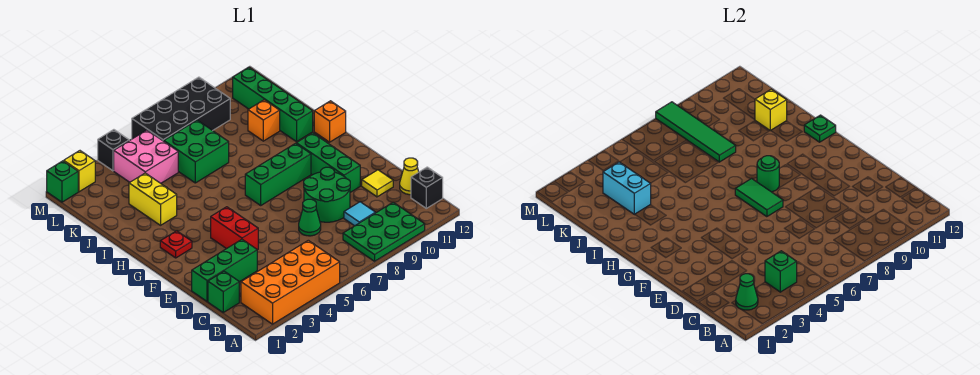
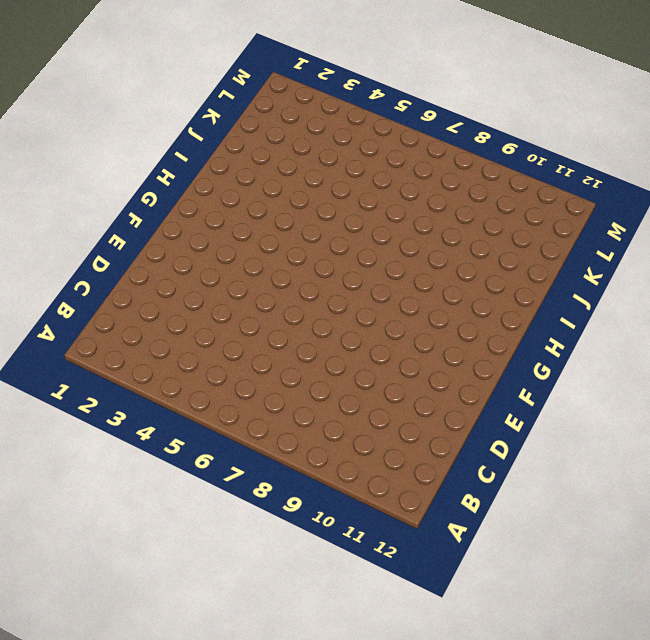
none -> orange 2x4 brick [241,240,340,324]
none -> green 2x3 plate [343,202,425,261]
none -> black 1x1 brick [411,167,443,208]
none -> green 1x1 brick [208,271,239,312]

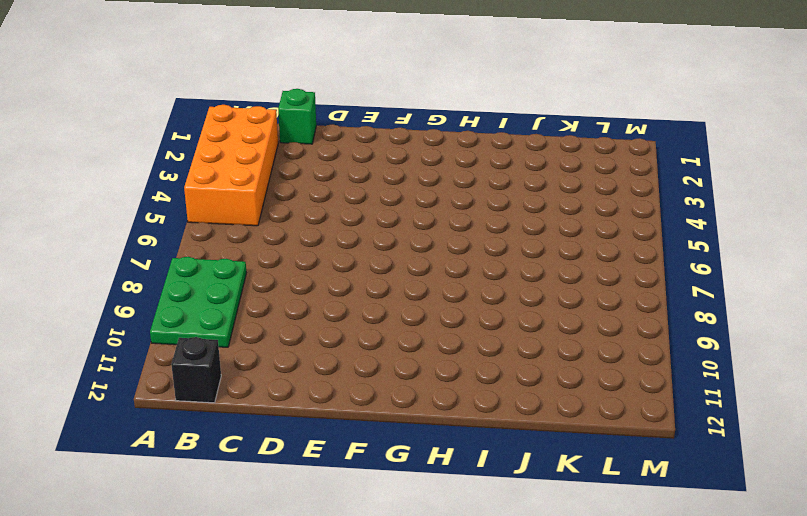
none -> cyan 1x1 tile [344,202,375,226]
none -> yellow 1x1 cone [400,158,419,195]
none -> green 1x3 brick [192,239,257,302]
none -> green 1x1 cone [299,199,321,236]

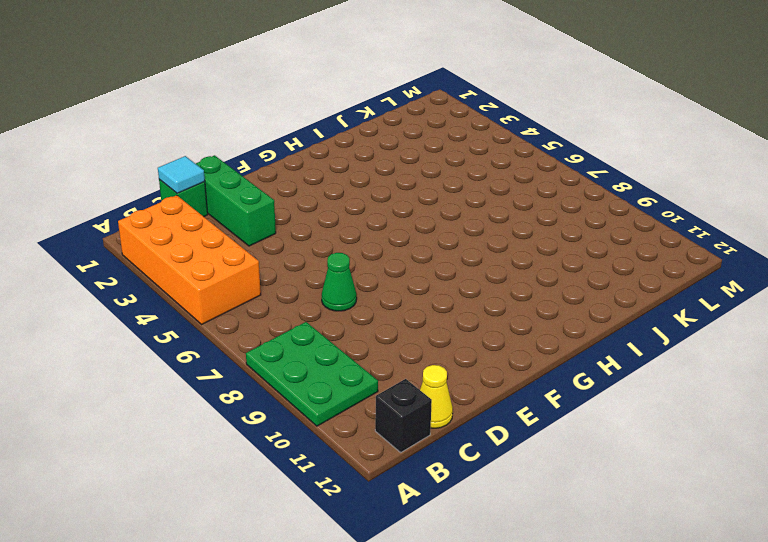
cyan 1x1 tile [158,156,205,193] -> cyan 1x1 tile moved to [344,202,375,226]
none -> green 2x2 round brick [304,167,350,222]
none -> yellow 1x1 tile [362,170,393,197]
none -> red 1x2 brick [211,207,258,250]
none -> green 1x3 brick [296,133,360,192]

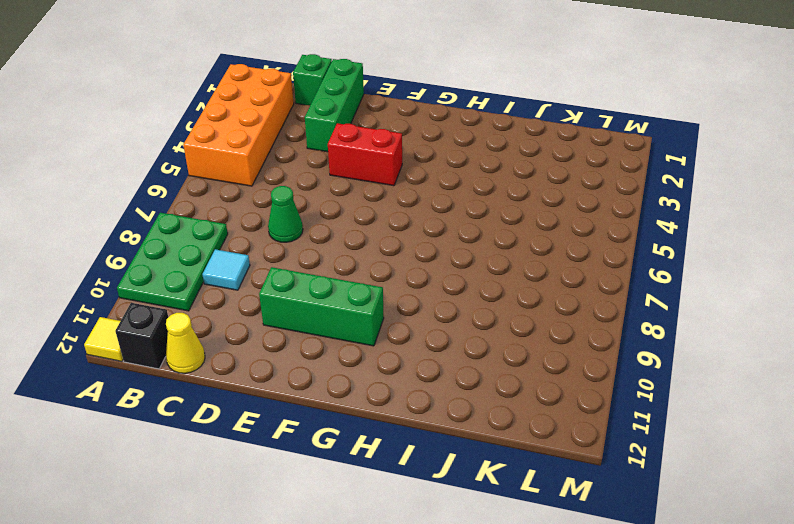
yellow 1x1 tile [84,317,123,361] -> yellow 1x1 tile moved to [362,170,393,197]
none -> green 2x2 round brick [304,167,350,222]
none -> red 1x1 plate [160,231,192,258]
none -> green 1x3 brick [245,143,311,205]
none -> orange 1x1 brick [314,101,346,142]

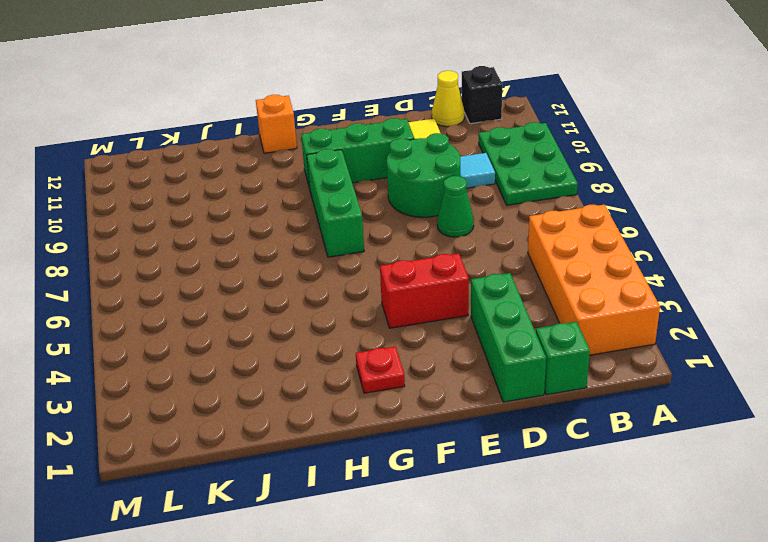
none -> yellow 1x2 brick [129,173,177,225]
none -> green 1x4 brick [233,67,313,142]
none -> green 2x2 brick [164,120,229,183]
none -> orange 1x1 brick [248,100,280,141]

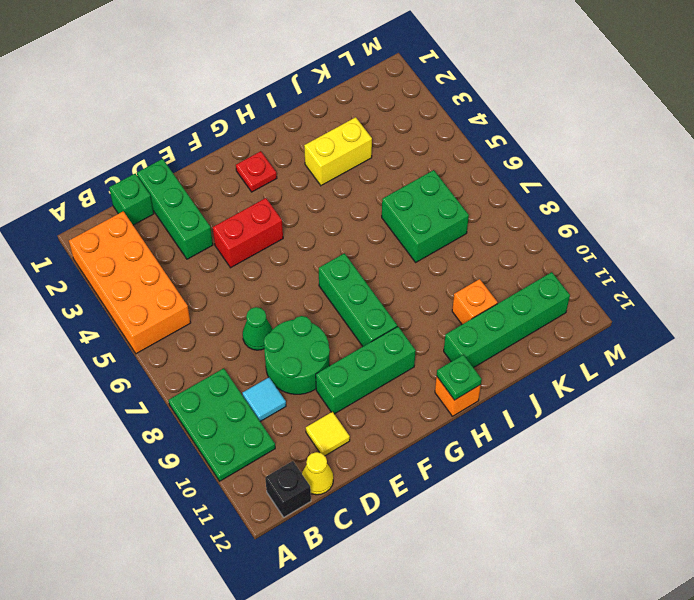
none -> pink 2x2 brick [114,130,178,183]
none -> black 2x4 brick [132,77,230,141]
none -> green 1x1 brick [47,161,78,202]
none -> yellow 1x1 brick [64,151,95,192]

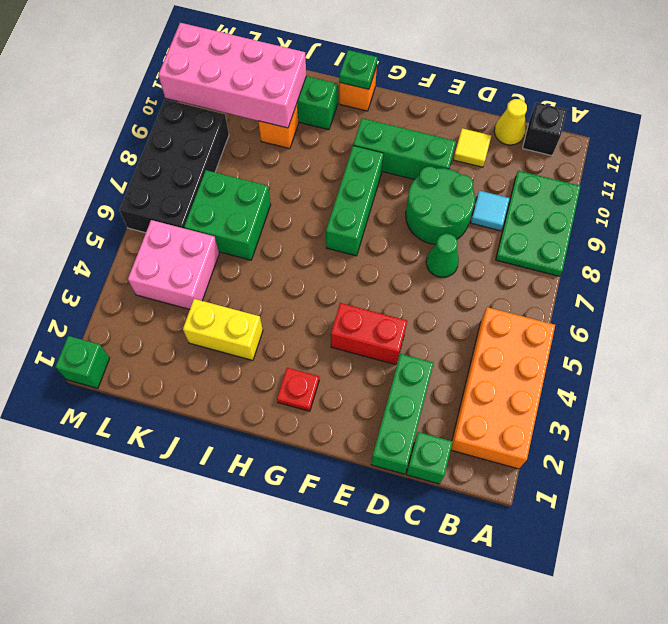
pink 2x4 brick [158,23,306,128] -> yellow 1x1 brick [755,89,787,131]
none -> yellow 1x1 brick [64,151,95,192]
none -> black 1x1 brick [98,130,129,171]
none -> green 1x1 cone [736,274,758,310]
none -> green 1x1 brick [765,251,797,292]

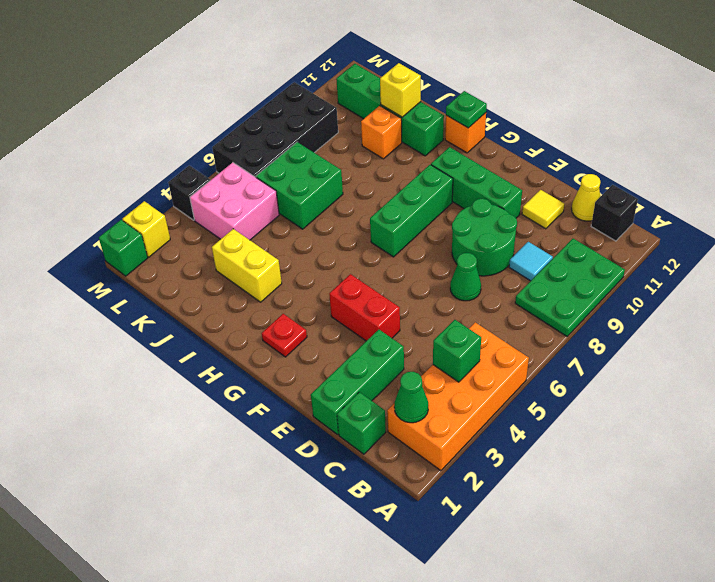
none -> green 1x2 tile [735,178,783,217]
none -> green 1x1 round brick [757,156,779,192]
none -> cyan 1x2 brick [603,162,651,214]
none -> green 1x4 tile [656,102,736,162]

